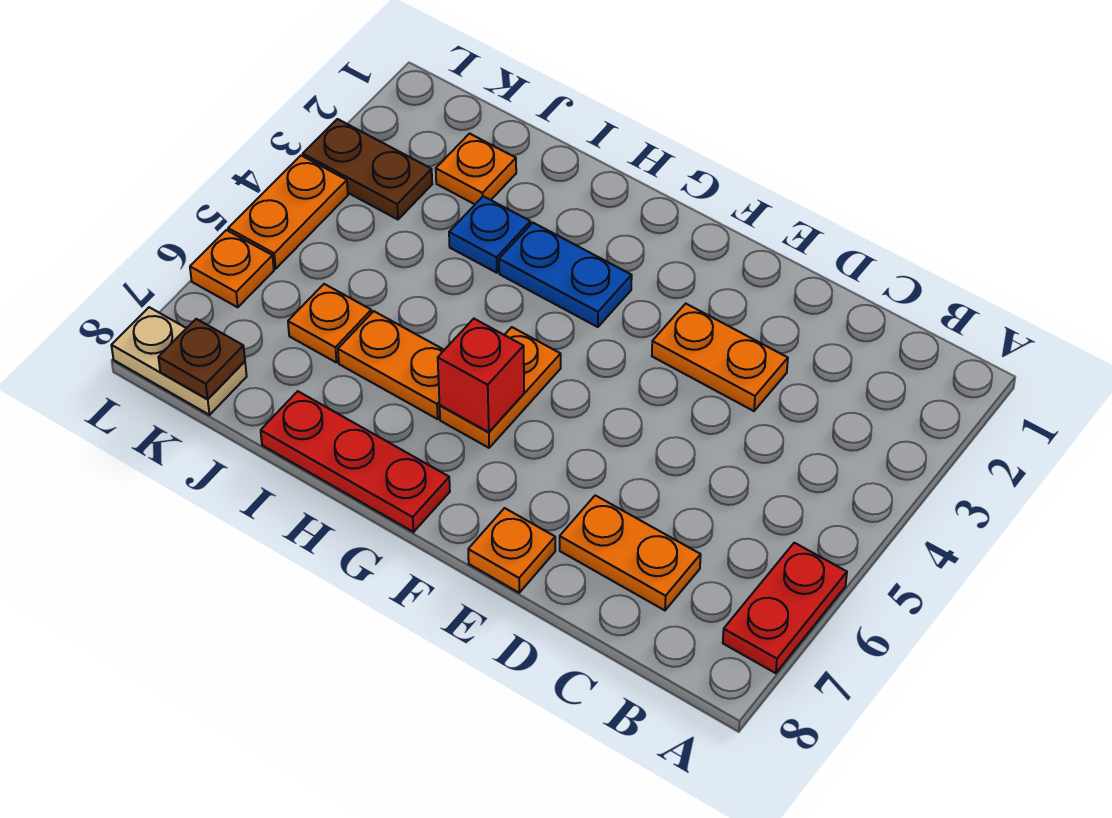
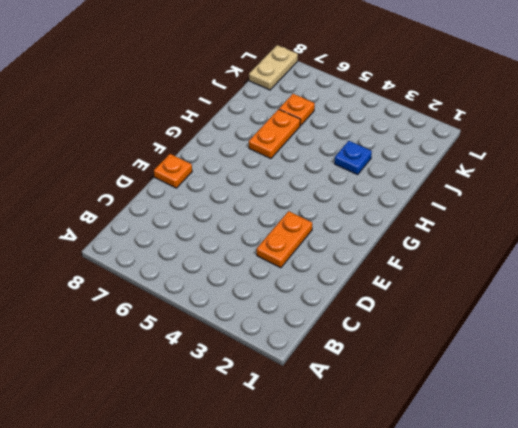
none -> red 1x2 plate [723,543,847,673]
none -> orange 1x2 plate [560,495,701,610]
none -> blue 1x2 plate [499,223,632,327]

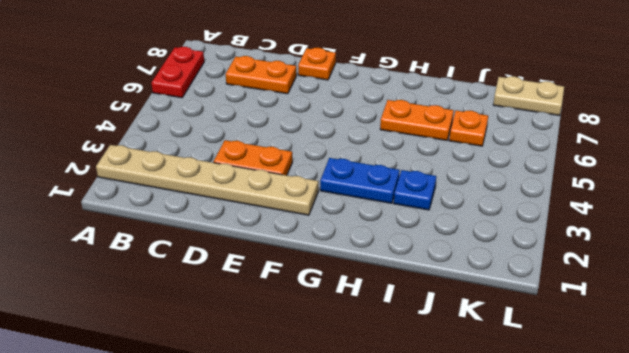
tan 1x6 plate [96,145,318,215] -> none
none -> orange 1x2 plate [440,327,561,448]
none -> red 1x3 plate [261,391,450,532]
none -> orange 1x1 plate [436,134,516,204]

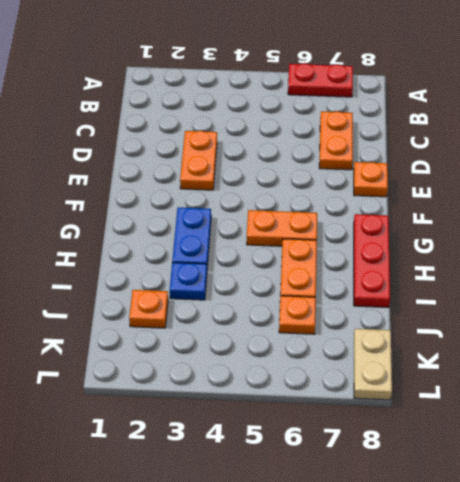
none -> brown 1x2 plate [303,119,432,220]
none -> orange 1x2 plate [228,156,348,269]
none -> orange 1x1 plate [190,230,274,307]

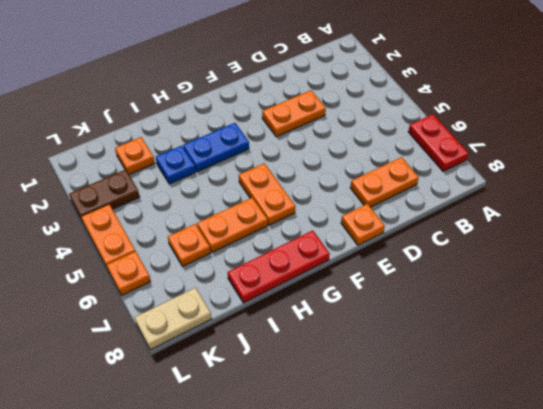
none -> red 1x1 brick [438,319,524,432]
none -> brown 1x1 plate [158,319,245,399]

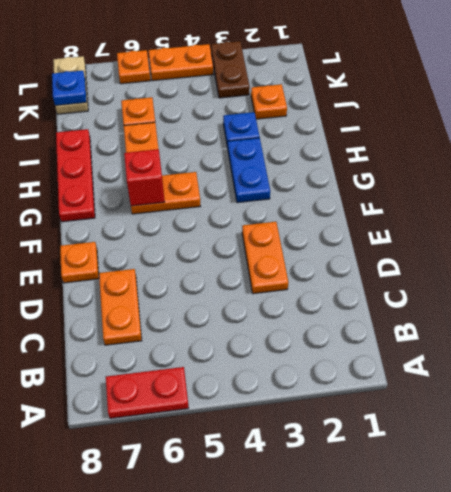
blue 1x1 plate [52,71,86,106] -> brown 1x1 plate [158,319,245,399]

